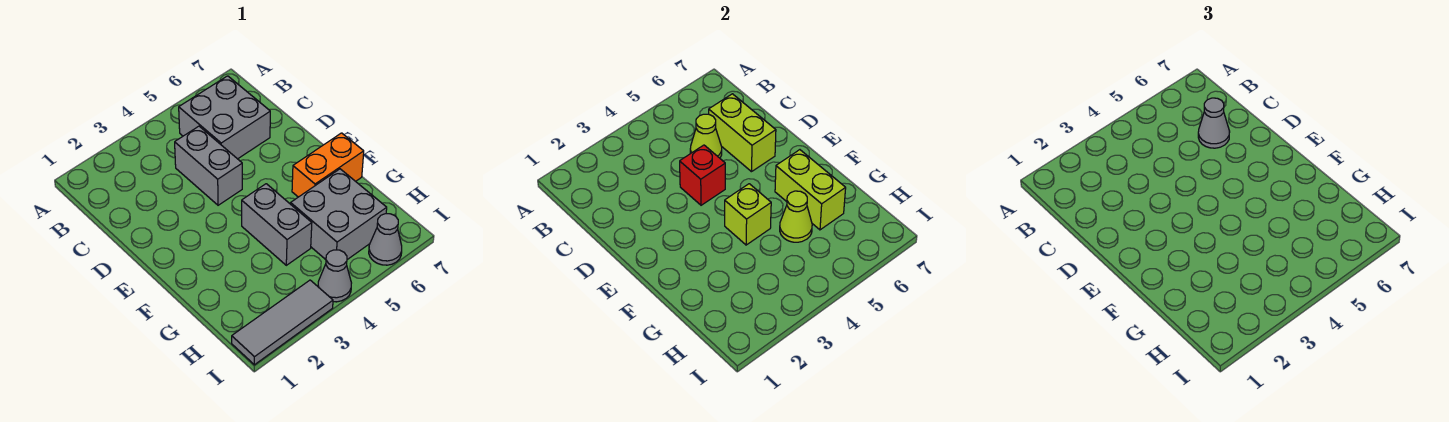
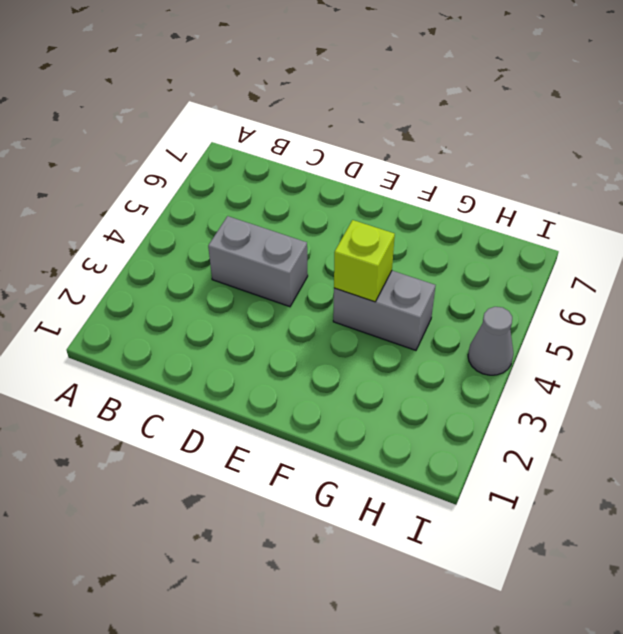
none -> grey 2x2 brick [179,76,270,159]
none -> orange 1x2 brick [292,133,364,197]
none -> grey 2x2 brick [291,169,387,260]

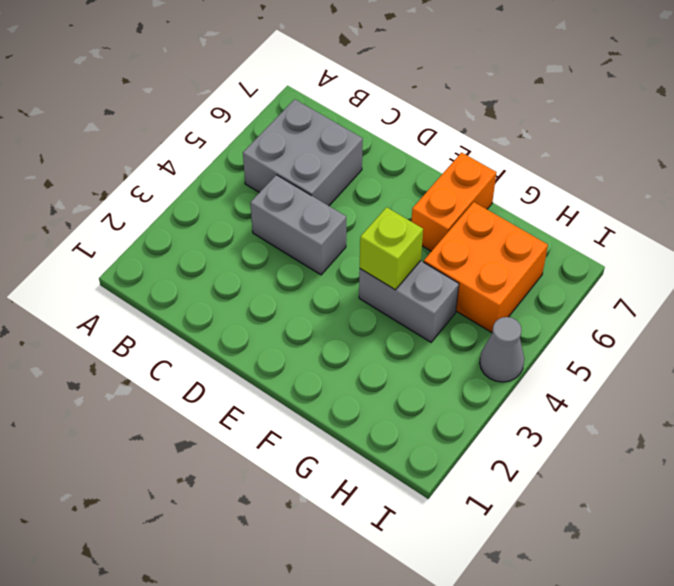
orange 2x2 brick [424,202,548,332] -> grey 2x2 brick [291,169,387,260]
none -> grey 1x3 tile [232,280,333,365]
none -> grey 1x1 cone [369,214,402,265]
none -> lime 1x1 cone [690,114,722,158]

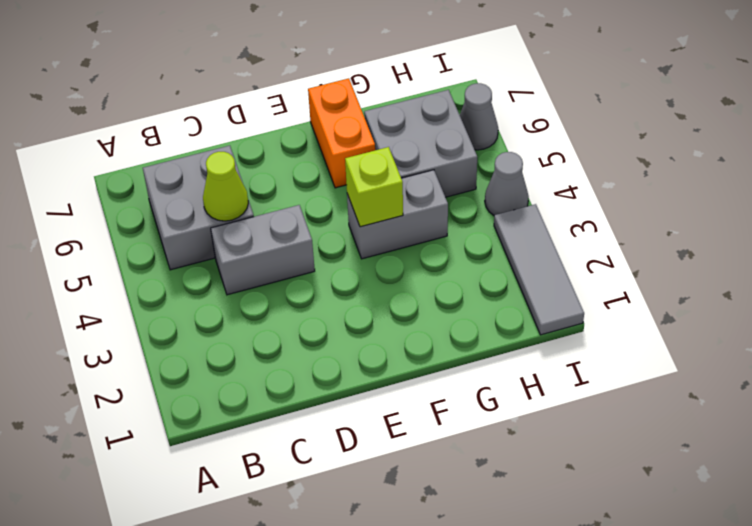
none -> lime 1x2 brick [709,94,776,172]
none -> red 1x1 brick [680,145,725,205]
none -> lime 1x2 brick [775,150,846,230]

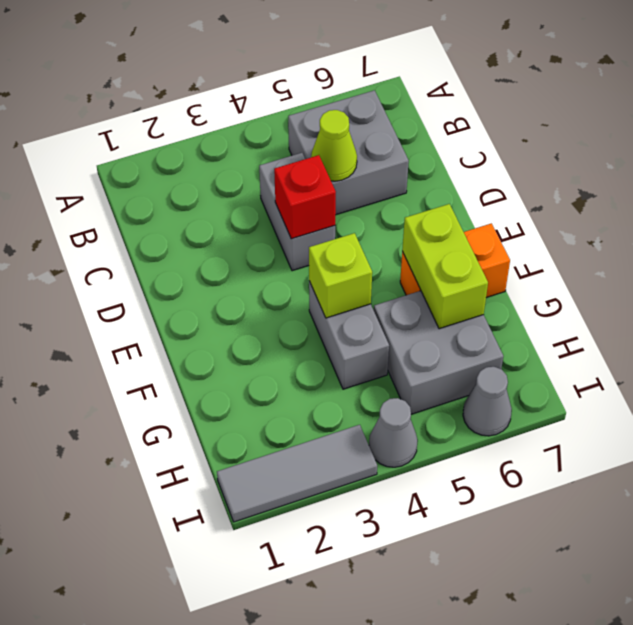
none -> lime 1x2 brick [709,94,776,172]
none -> lime 1x1 cone [780,191,812,242]
none -> grey 1x1 cone [1198,98,1230,148]

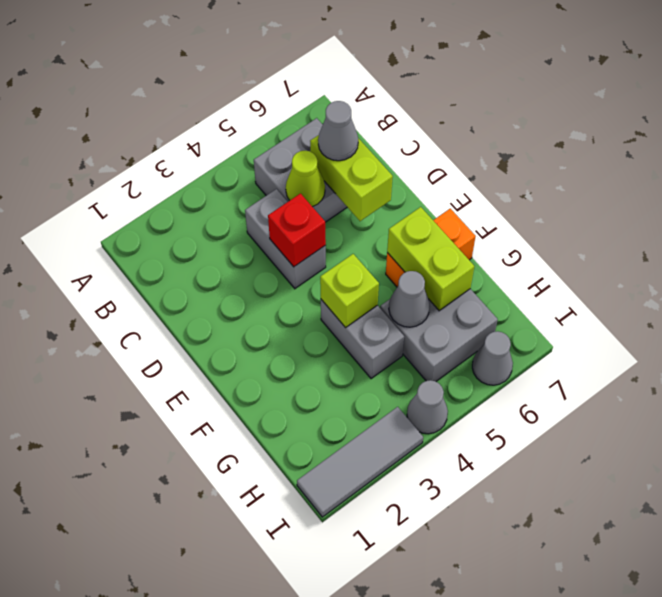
grey 1x1 cone [389,271,430,327] -> lime 1x1 cone [780,191,812,242]

